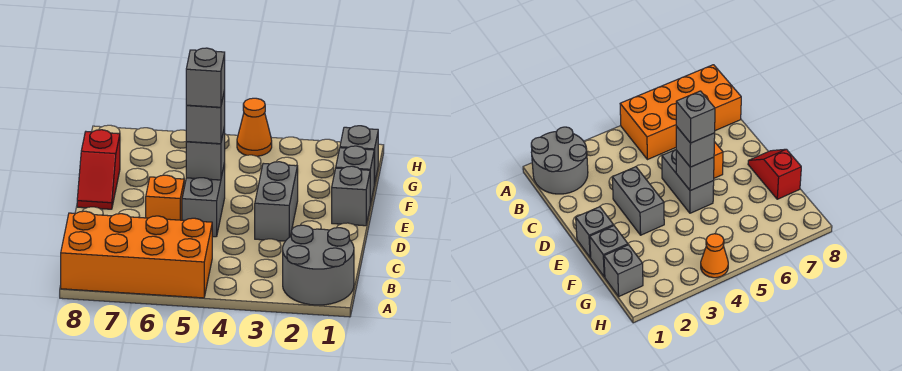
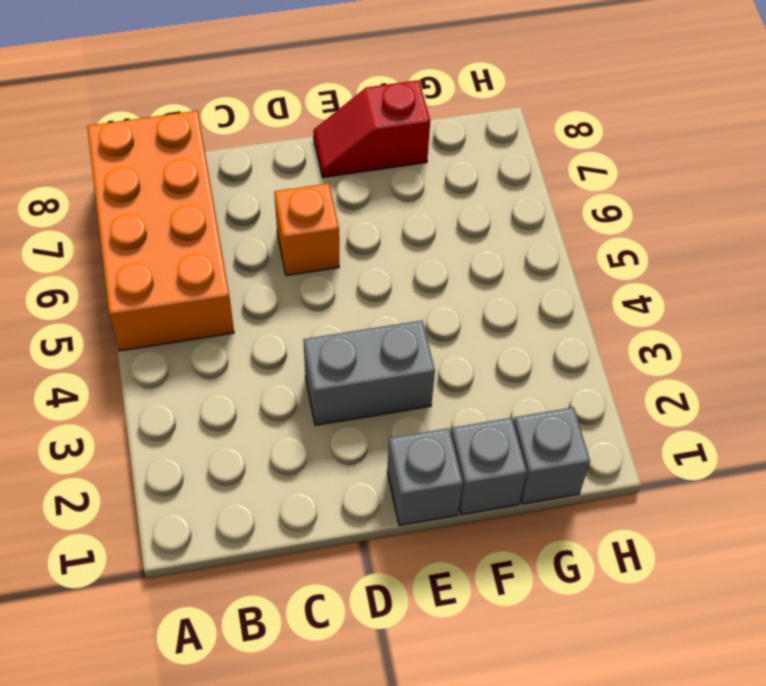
none -> grey 2x2 round brick [283,225,354,305]
none -> grey 1x2 brick [182,163,225,237]
none -> orange 1x1 cone [237,98,272,156]

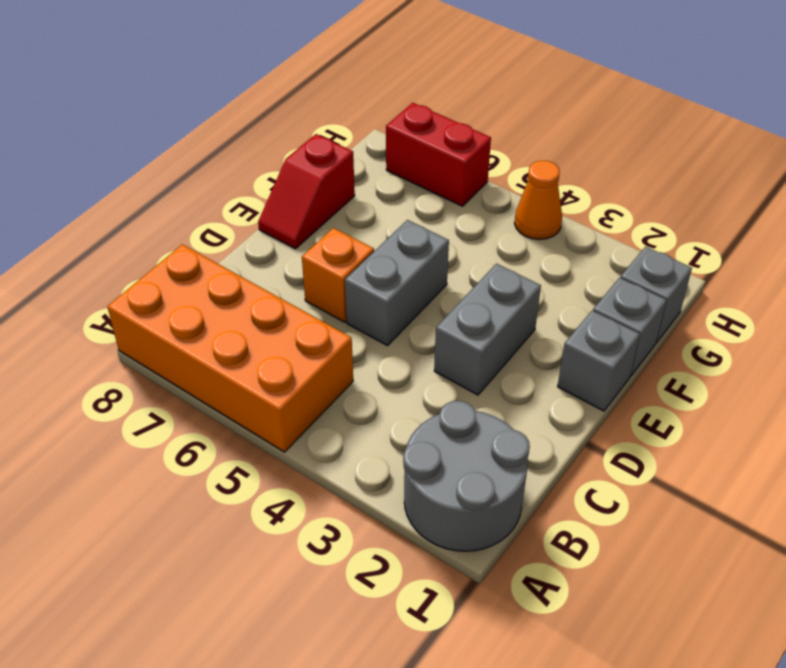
red 1x2 brick [386,103,491,206] -> none
none -> grey 1x1 brick [186,127,225,180]
none -> grey 1x1 brick [186,90,225,144]
none -> grey 1x1 brick [186,48,225,107]

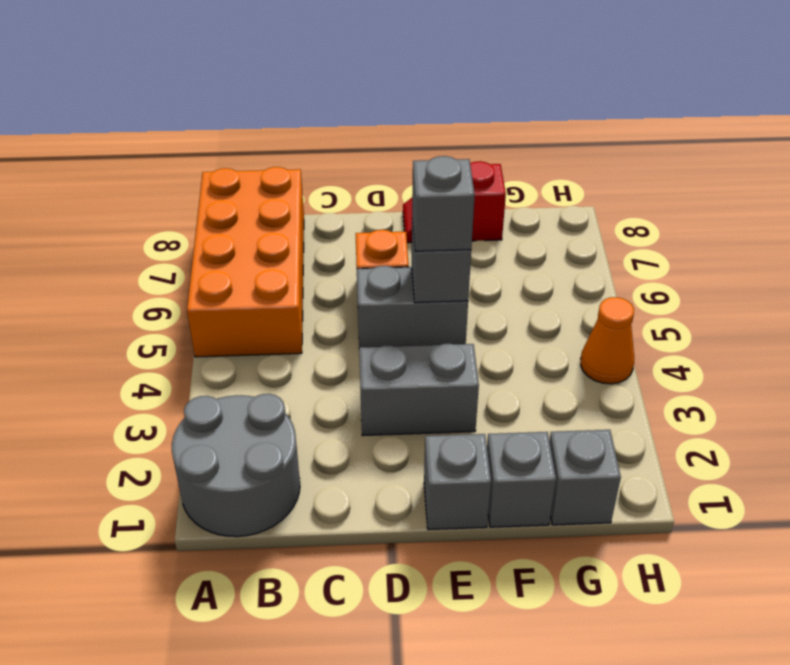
none -> grey 1x1 brick [186,48,225,107]

